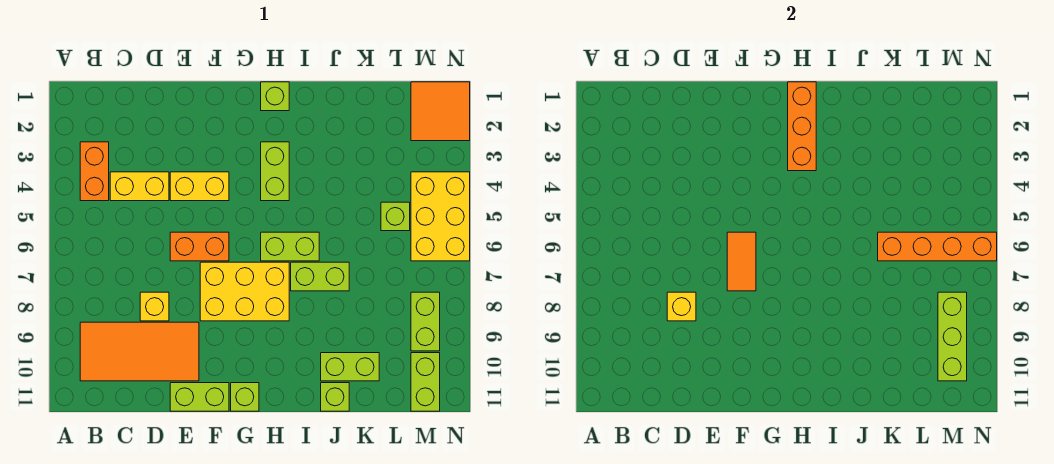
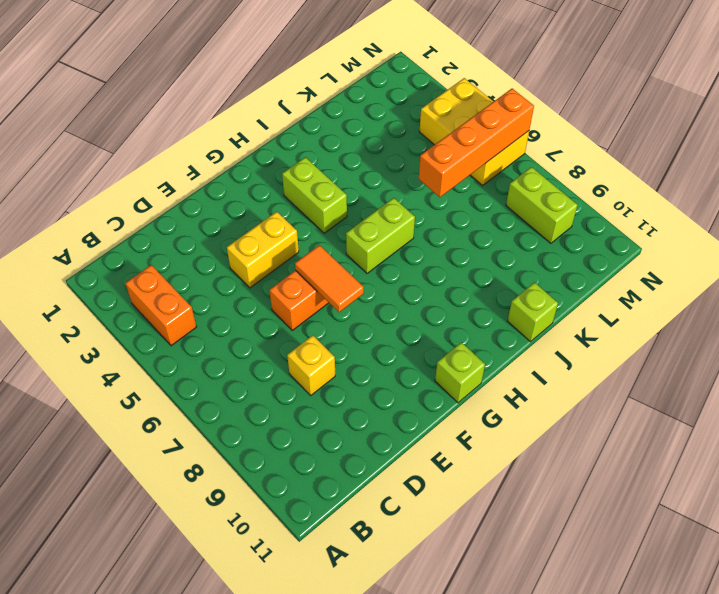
none -> orange 2x4 tile [80,322,199,381]
none -> yellow 1x2 brick [110,172,169,201]
none -> lime 1x2 brick [170,383,229,411]

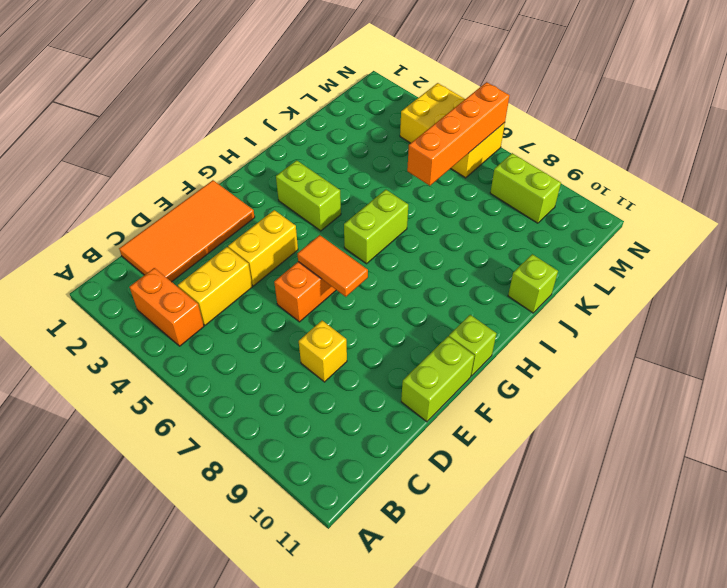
orange 2x4 tile [119,180,255,282] -> orange 2x4 tile moved to [80,322,199,381]
none -> yellow 2x3 brick [200,262,289,321]
none -> lime 1x1 brick [261,82,289,111]
none -> lime 1x2 brick [291,262,349,291]

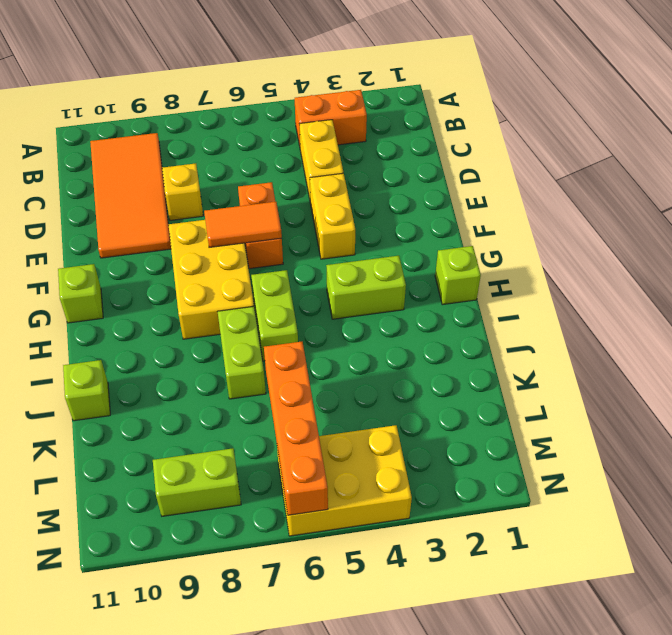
none -> lime 1x2 brick [170,383,229,411]
none -> lime 1x2 brick [321,353,379,381]
none -> lime 1x1 brick [381,202,410,231]

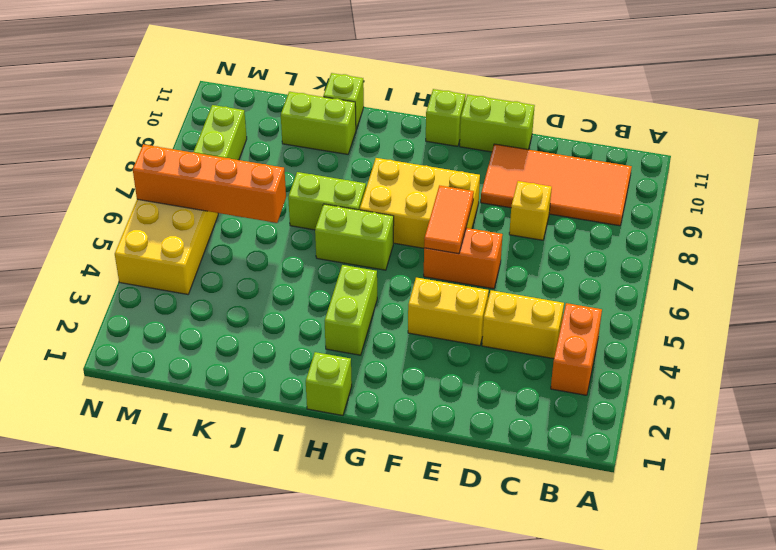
none -> lime 1x1 brick [381,202,410,231]
none -> orange 2x2 tile [411,82,470,141]
none -> lime 1x2 brick [411,353,440,411]

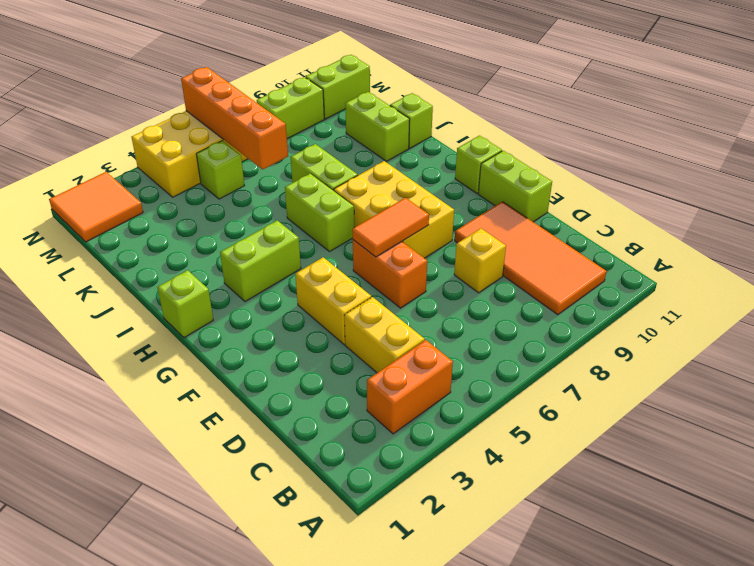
none -> yellow 1x1 brick [667,292,696,321]
none -> orange 1x3 brick [788,82,816,171]
none -> lime 1x3 brick [938,292,967,381]

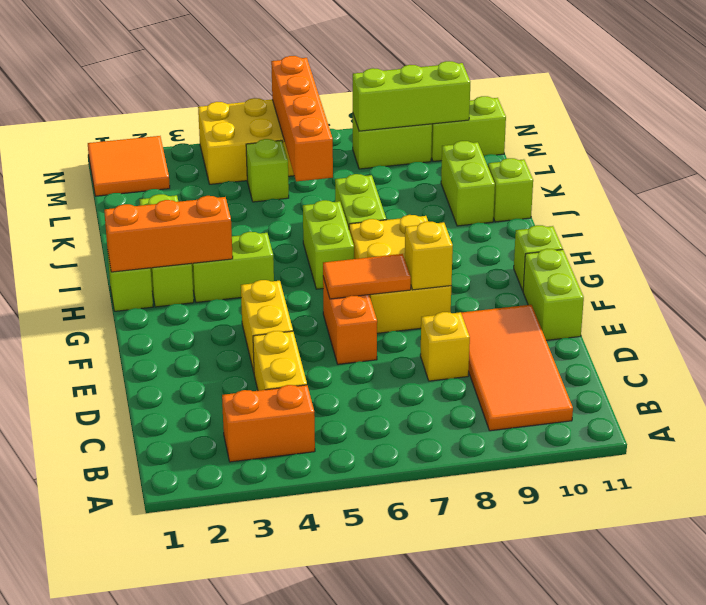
yellow 1x1 brick [405,221,453,290] -> yellow 1x1 brick moved to [667,292,696,321]
lime 1x3 brick [139,194,194,307] -> none

